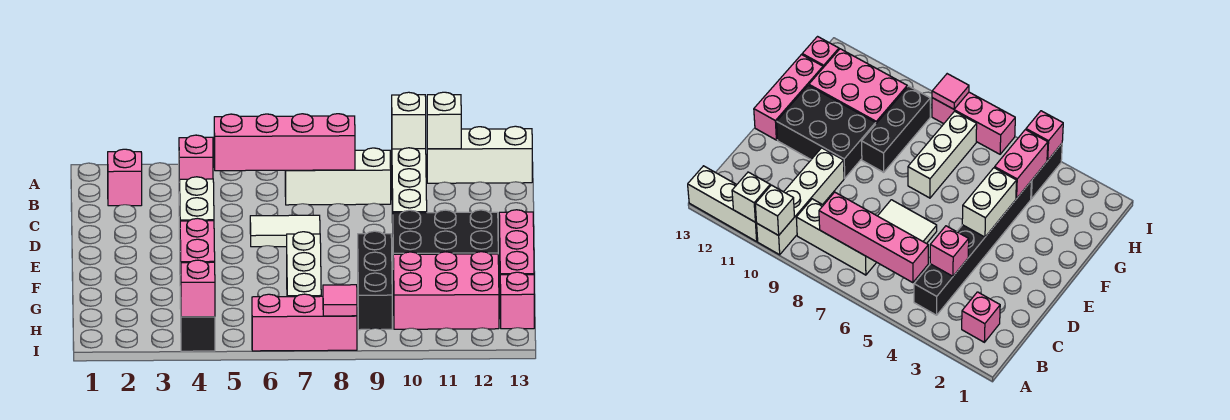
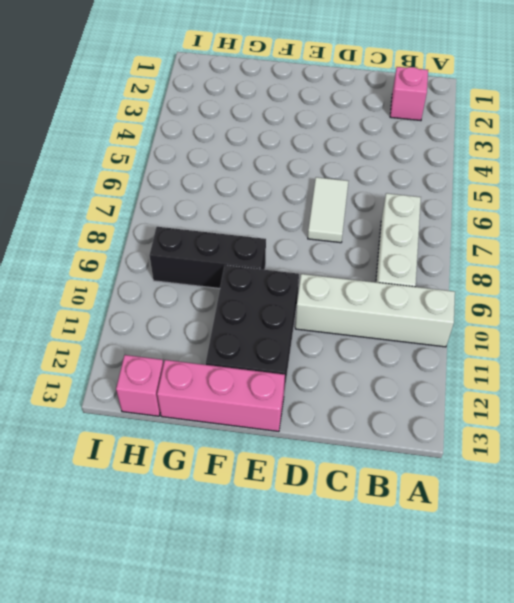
none -> white 1x3 brick [427,126,532,183]
none -> black 1x6 brick [914,182,1031,315]
none -> white 1x3 brick [287,232,321,297]

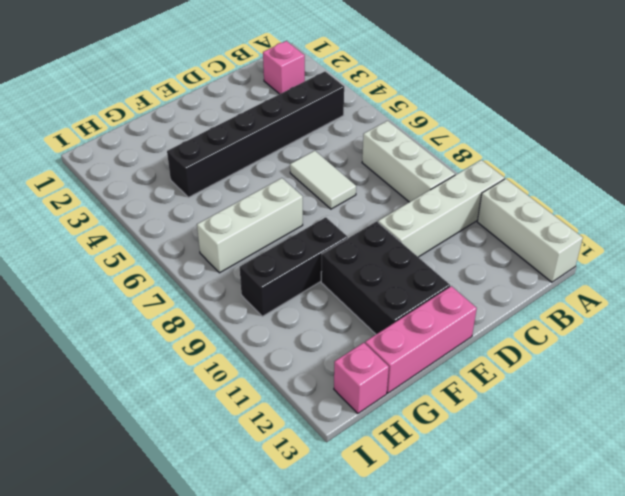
none -> pink 2x3 brick [393,252,499,329]
none -> black 1x2 brick [181,317,215,351]
none -> pink 1x3 brick [252,294,357,351]

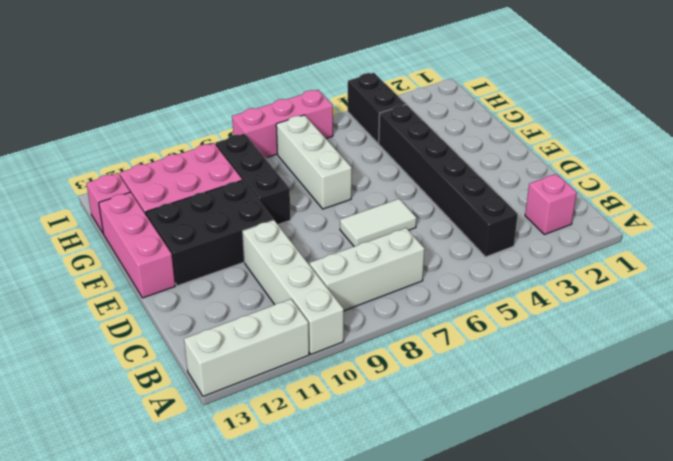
none -> white 1x1 brick [392,92,426,149]
none -> white 1x1 brick [427,92,461,149]
none -> pink 1x4 brick [214,114,355,171]

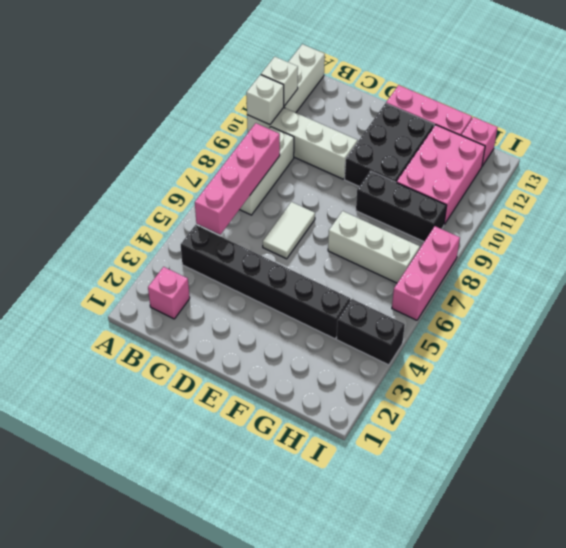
none -> pink 1x1 brick [179,135,213,191]
none -> white 1x2 brick [179,177,214,221]
none -> pink 1x2 brick [180,218,215,274]

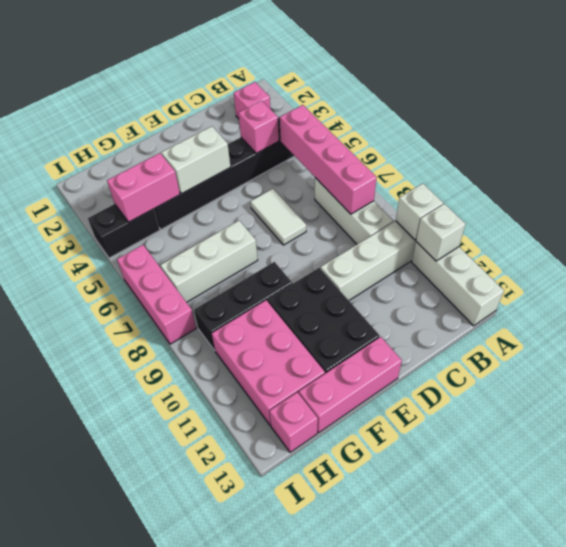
none -> pink 1x1 brick [180,260,215,317]
none -> pink 1x1 tile [323,285,357,316]

